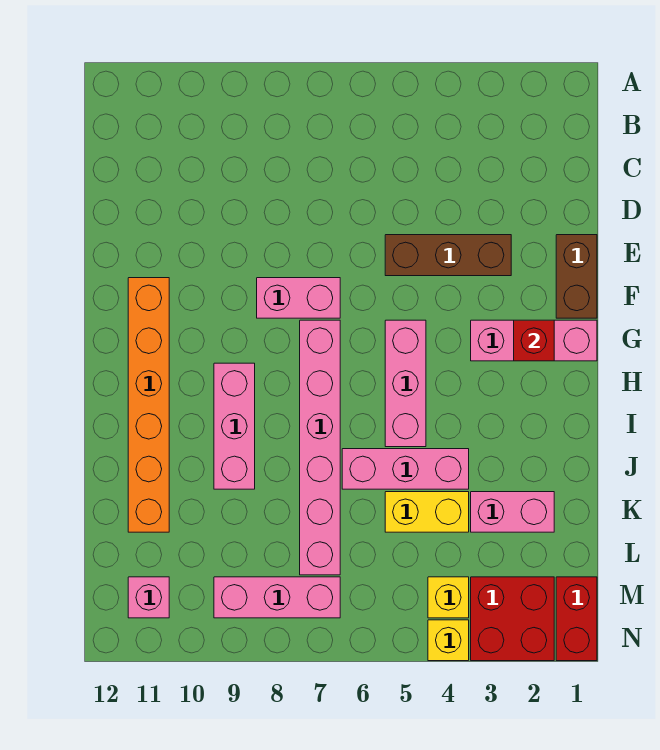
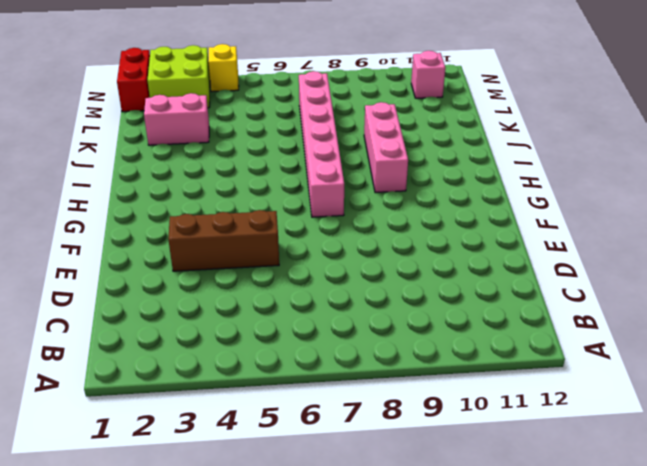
lime 2x2 brick [147,45,210,108] -> red 2x2 brick [471,577,554,661]
none -> brown 1x2 brick [556,235,597,318]
none -> pink 1x2 brick [257,278,340,318]
none -> orange 1x6 brick [128,278,169,532]

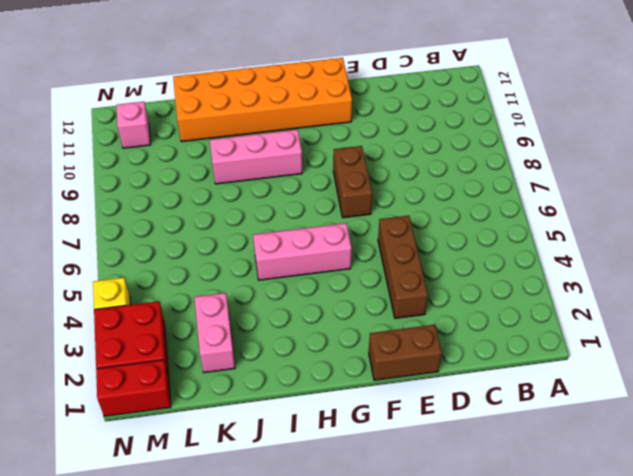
brown 1x2 brick [333,146,372,218] -> pink 1x2 brick [257,278,340,318]
orange 2x6 brick [173,58,352,142] -> orange 1x6 brick [128,278,169,532]
none -> pink 1x3 brick [471,320,597,361]
none -> pink 1x6 brick [300,320,340,575]
none -> pink 1x3 brick [342,449,469,489]

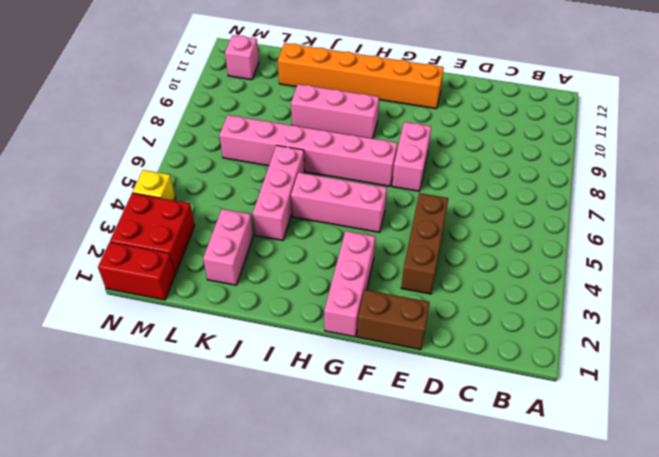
none -> yellow 1x2 brick [385,492,469,532]
none -> yellow 1x1 brick [428,577,469,618]
none -> pink 1x3 brick [214,577,340,618]

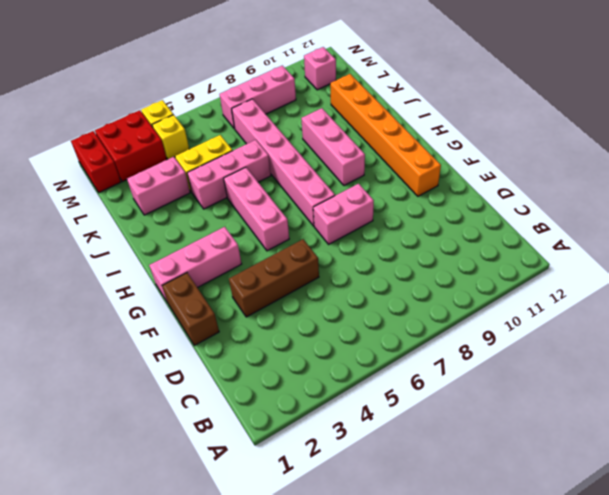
none -> red 1x1 brick [514,320,554,361]

